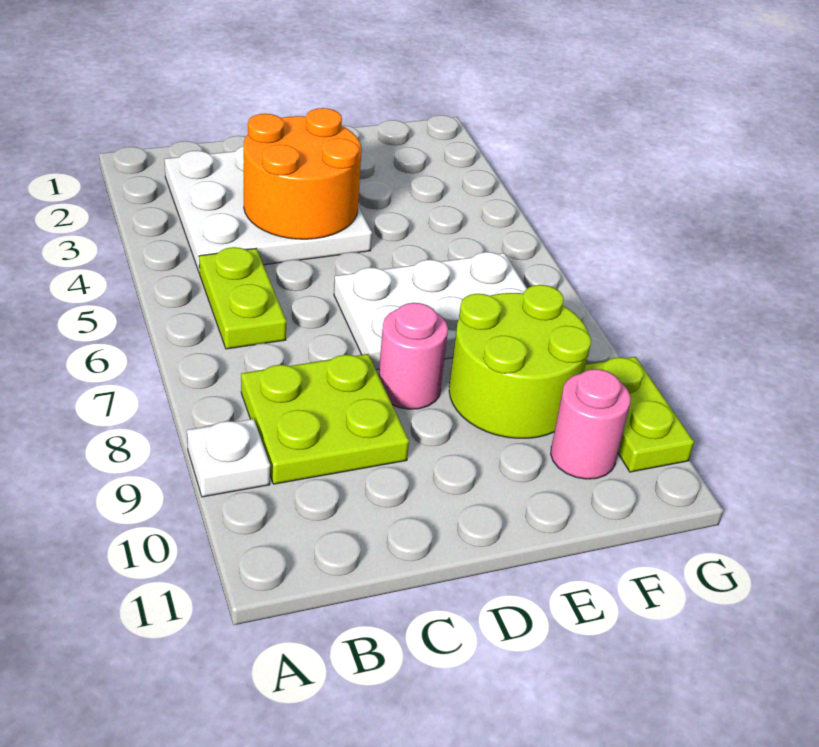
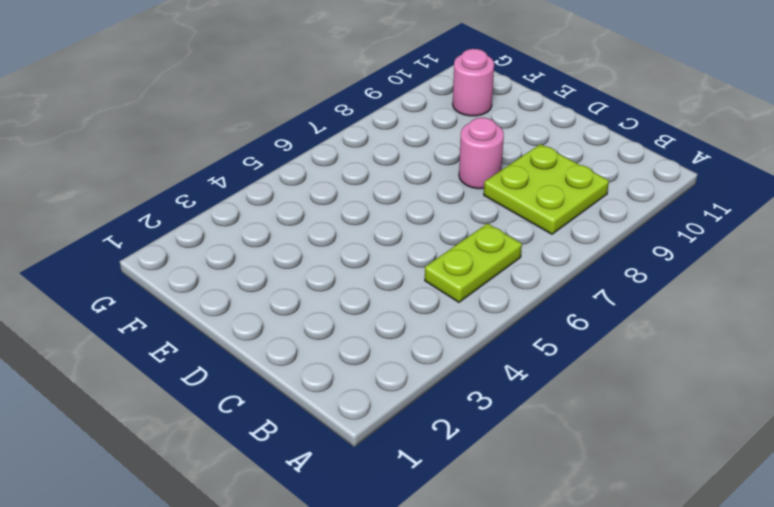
none -> white 1x1 plate [187,419,270,497]
none -> white 3x3 plate [165,146,372,273]

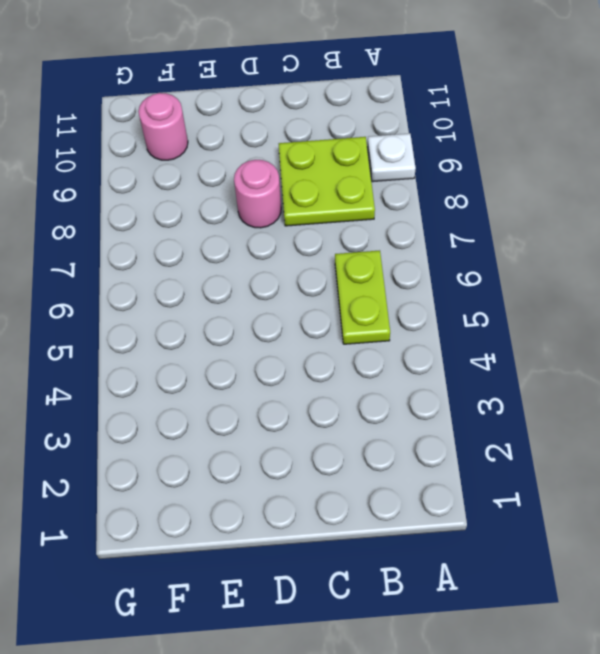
none -> white 3x3 plate [165,146,372,273]
none -> white 2x3 plate [334,252,527,370]

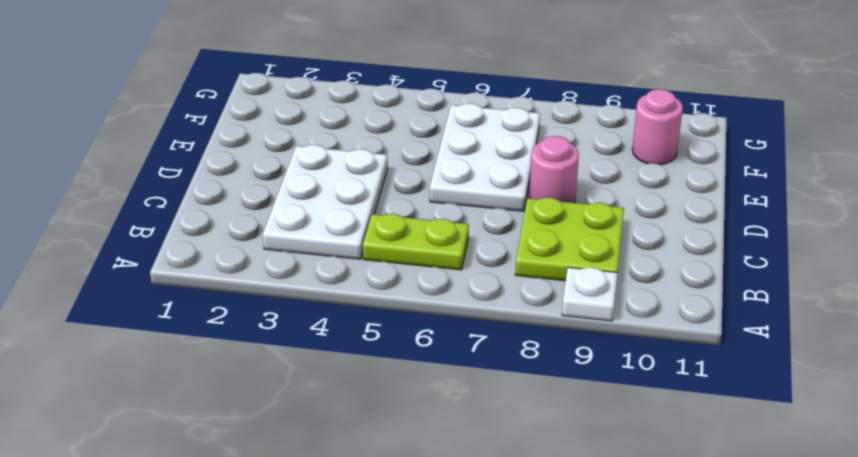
white 2x3 plate [263,145,388,259] -> white 3x3 plate [165,146,372,273]
none -> lime 2x2 round brick [449,285,591,438]
none -> lime 1x2 plate [584,357,694,472]

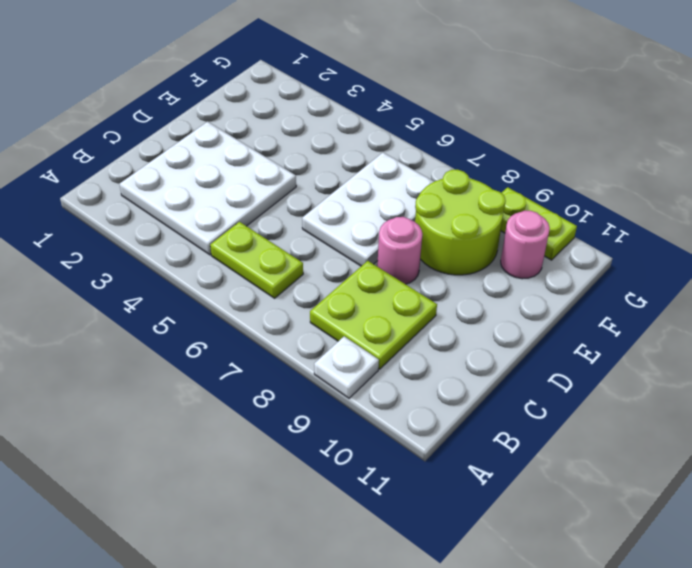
none -> orange 2x2 round brick [244,108,361,239]

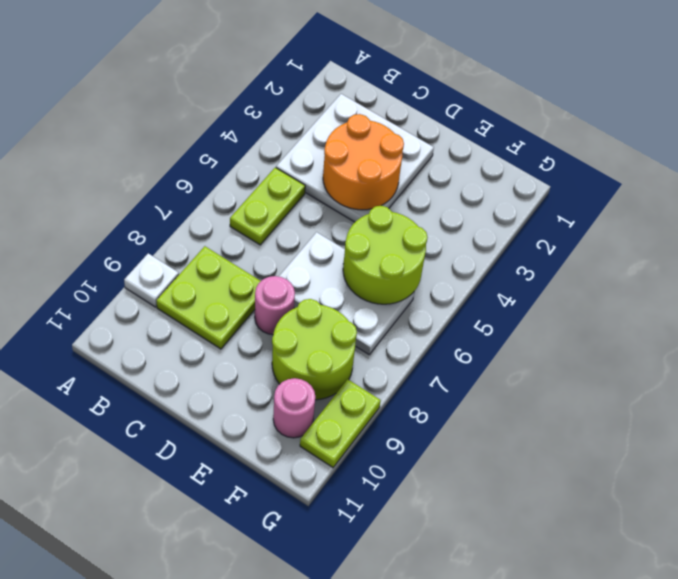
lime 2x2 round brick [343,206,428,304] -> none

